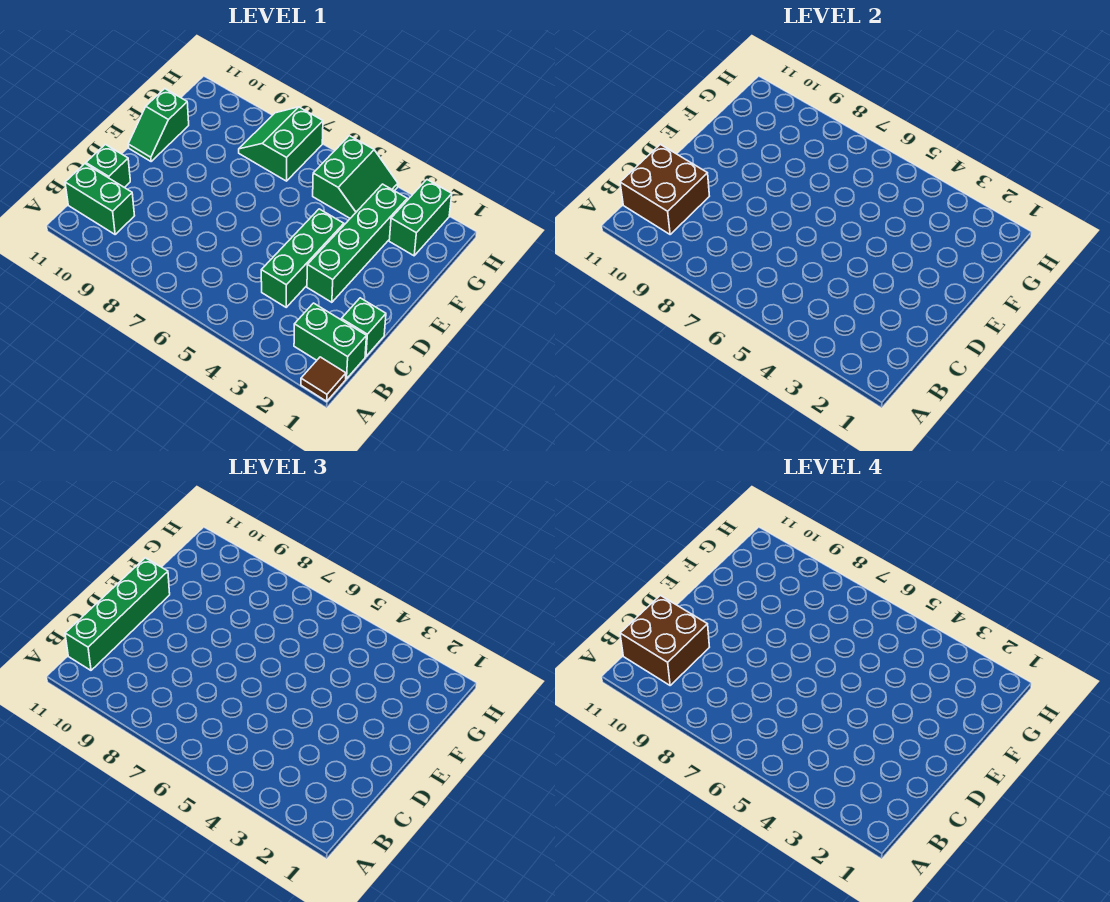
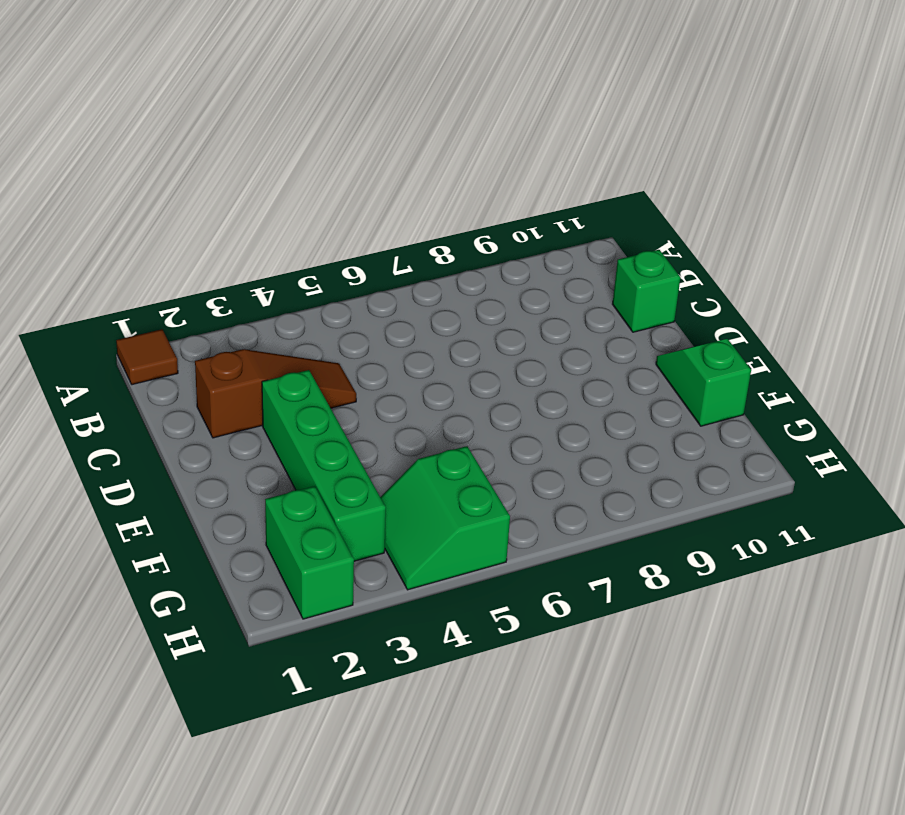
brown 1x3 slope [195,349,356,438] -> green 1x3 brick [261,209,344,307]
none -> green 1x2 brick [294,303,366,379]
none -> green 1x2 brick [65,164,135,234]
none -> green 1x1 brick [341,298,386,356]

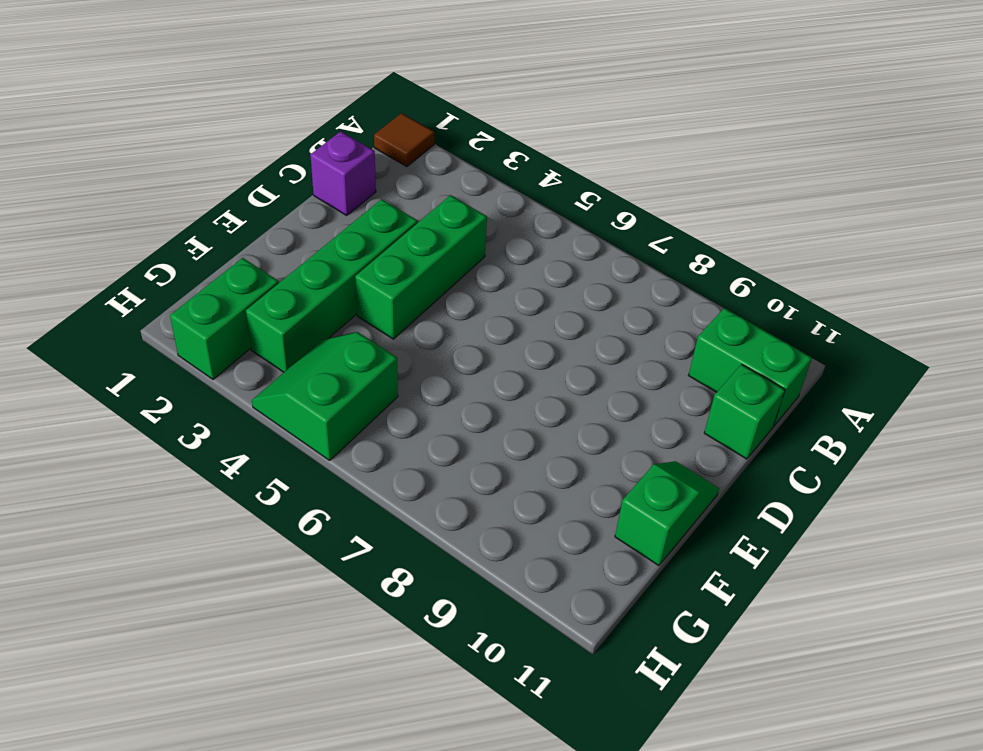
purple 1x1 brick [310,131,376,215] -> green 1x1 brick [341,298,386,356]
none -> green 1x2 brick [294,303,366,379]
none -> green 2x2 slope [239,107,323,181]
none -> brown 2x2 brick [620,144,709,234]

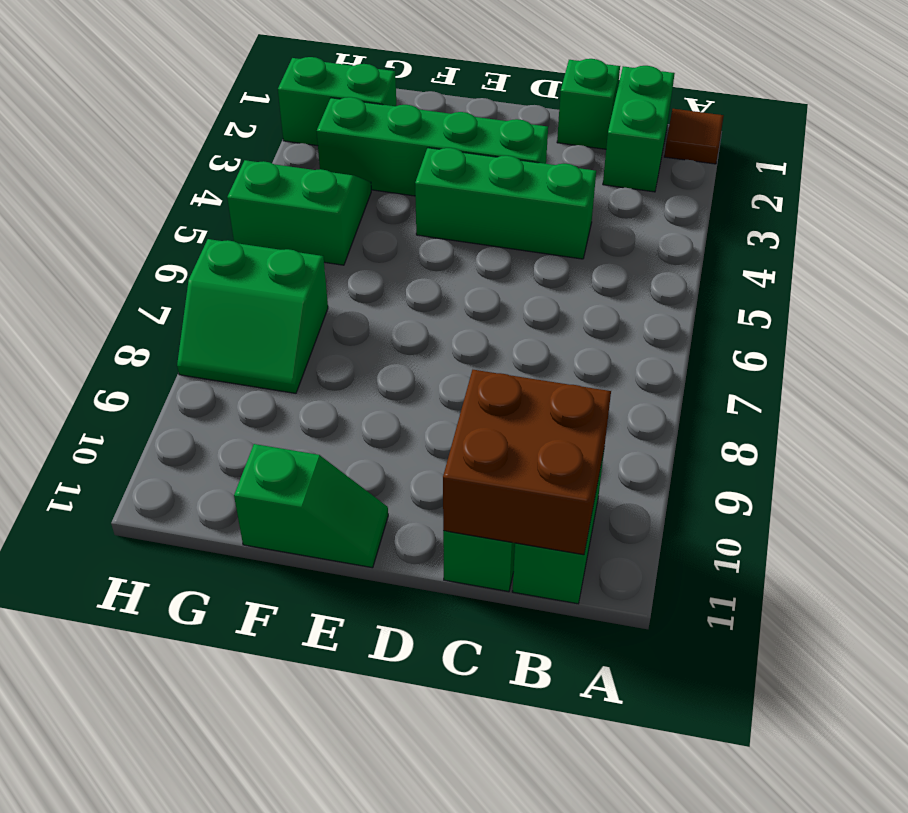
none -> green 1x4 brick [65,558,170,670]
none -> brown 2x2 brick [620,595,709,685]

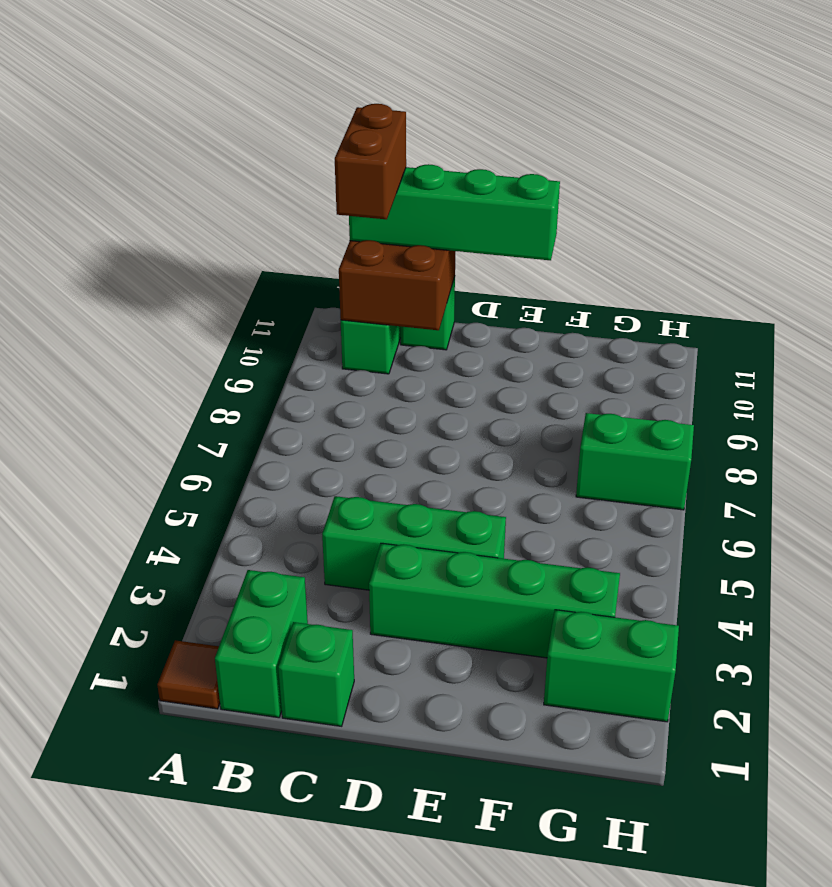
brown 1x2 brick [335,104,406,219] -> brown 2x2 brick [620,595,709,685]
none -> green 1x2 slope [128,89,189,162]
none -> green 2x2 slope [313,136,398,218]

